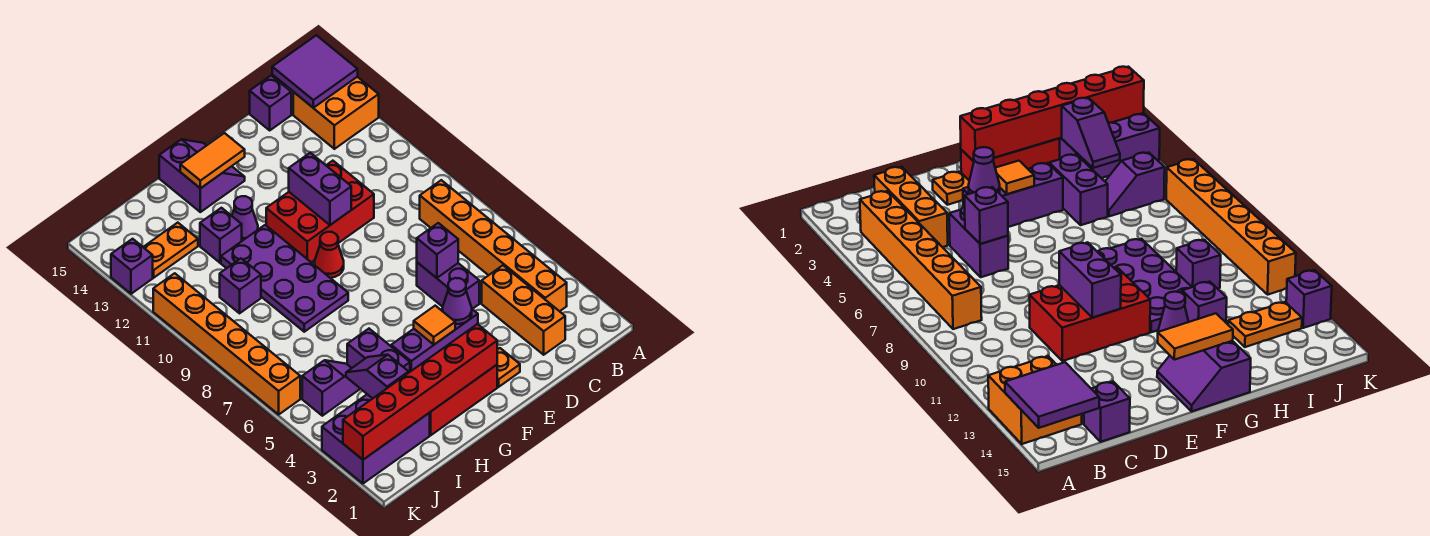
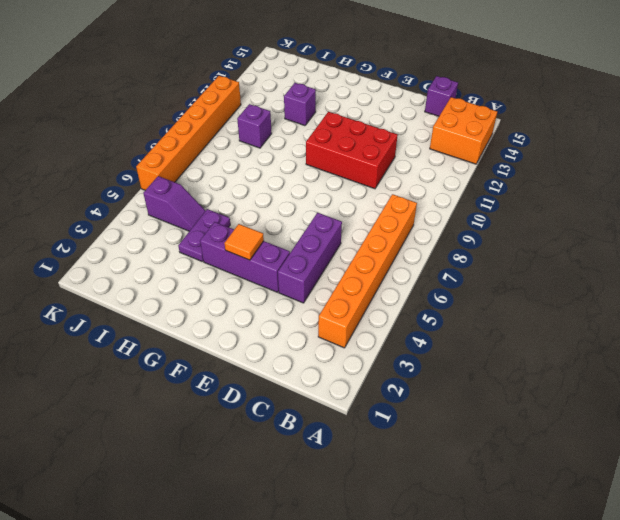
purple 1x3 brick [278,213,342,303] -> purple 1x2 brick [417,262,479,309]
purple 1x2 plate [178,209,230,261] -> purple 1x2 brick [347,329,410,372]
none -> orange 1x3 brick [482,265,565,355]
none -> orange 1x1 plate [497,348,520,387]
none -> red 1x3 brick [430,365,497,435]

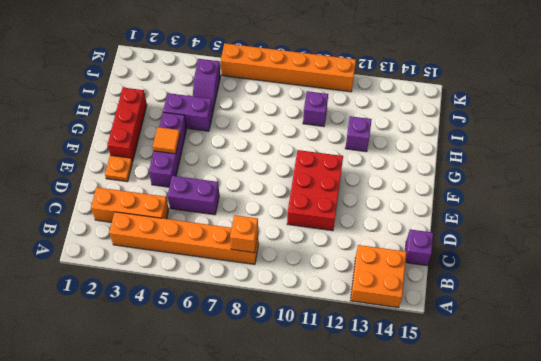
orange 1x1 brick [230,215,258,253] -> none
none -> red 1x1 cone [315,232,344,278]
none -> purple 2x2 slope [159,139,245,212]
none -> purple 2x4 plate [221,225,348,332]

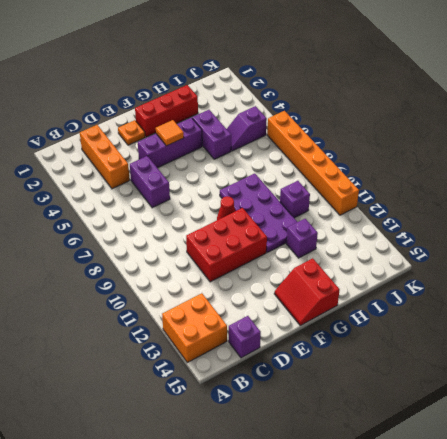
red 2x2 slope [274,258,340,325] -> purple 2x2 slope [159,139,245,212]
none -> orange 1x6 brick [420,180,567,311]
none -> purple 1x1 cone [232,196,258,241]
none -> purple 2x3 brick [322,394,430,483]

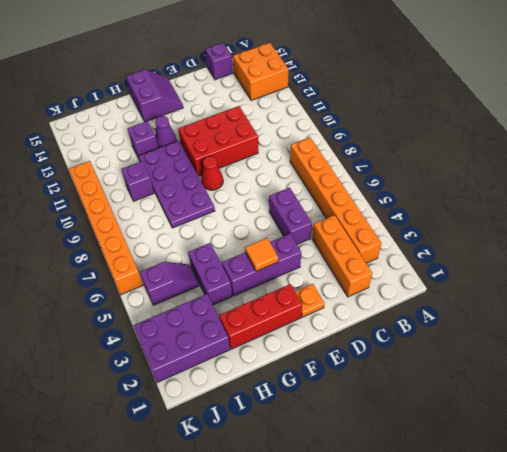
none -> orange 1x2 plate [143,223,198,278]
none -> purple 1x1 brick [111,239,153,294]
none -> purple 2x2 tile [272,35,358,108]

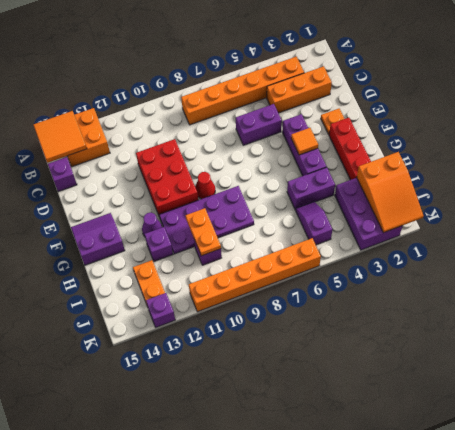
orange 2x2 tile [34,111,87,163] -> purple 2x2 tile [272,35,358,108]
orange 1x2 plate [185,208,221,256] -> none
orange 2x3 slope [357,152,423,233] -> red 1x6 brick [343,324,497,460]
none -> purple 1x1 brick [417,223,458,278]
none -> purple 1x1 cone [443,278,472,324]
none -> purple 1x2 brick [289,153,351,225]

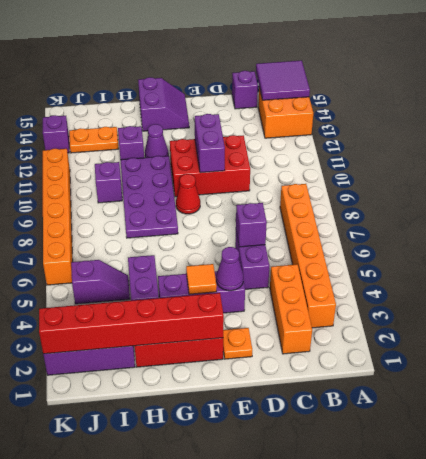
none -> orange 1x2 tile [180,133,245,188]
none -> purple 1x2 slope [346,355,409,399]

